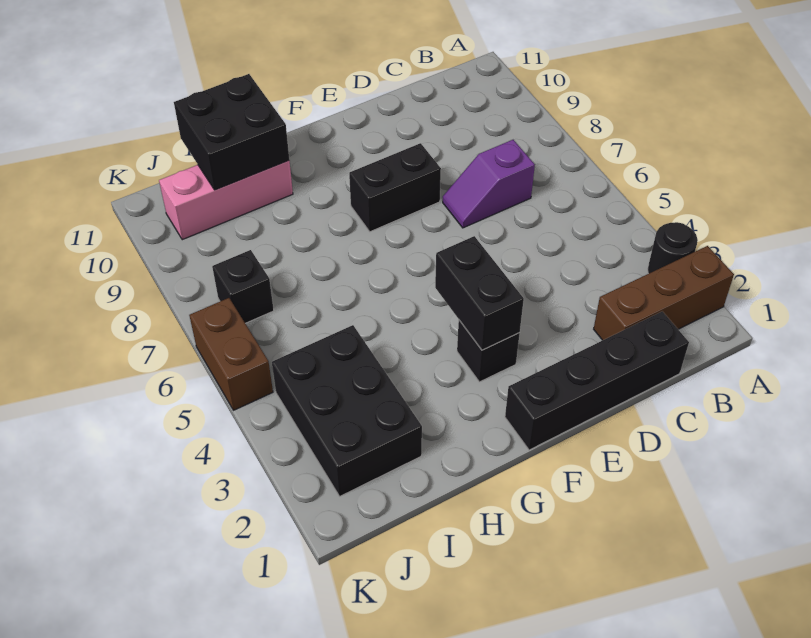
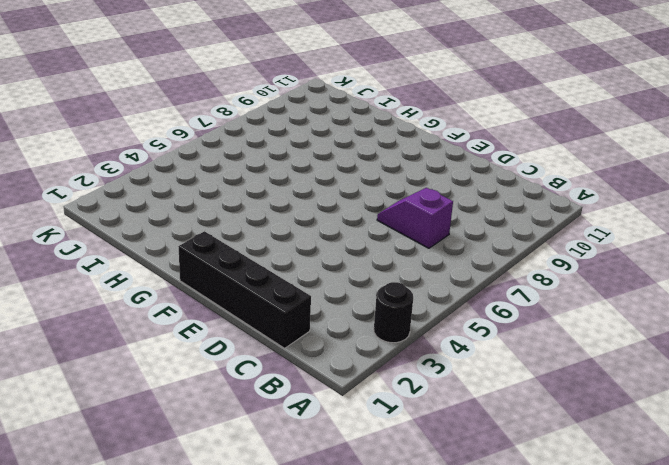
none -> brown 1x3 brick [594,246,734,340]
none -> black 1x2 brick [349,143,441,232]
none -> black 1x1 brick [457,320,520,382]

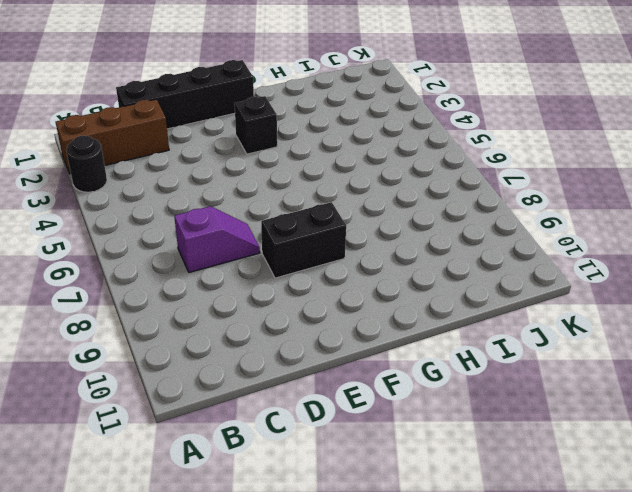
none -> pink 1x3 brick [159,161,293,240]
none -> black 2x3 brick [272,325,422,496]
none -> black 1x1 brick [212,250,274,323]

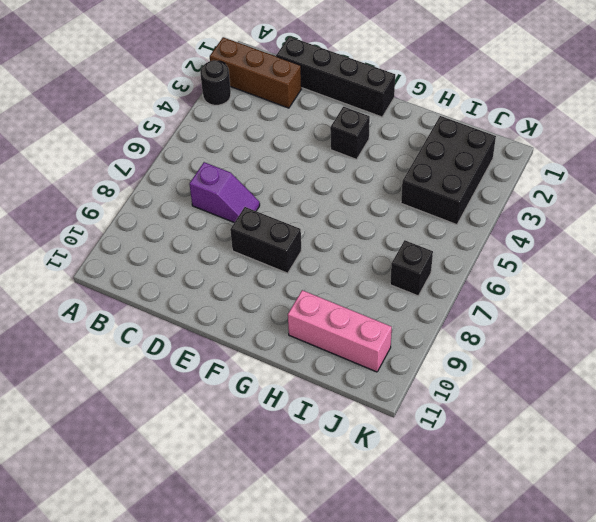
none -> brown 1x2 brick [189,298,273,410]
none -> black 1x2 brick [435,236,524,350]
none -> black 2x2 brick [174,74,289,190]

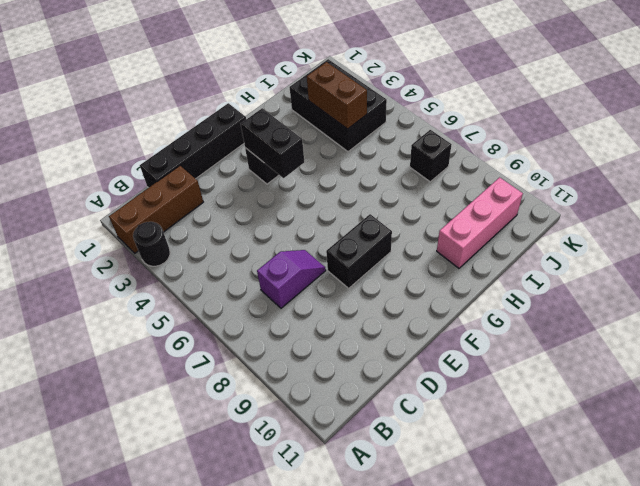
brown 1x2 brick [307,62,367,129] -> brown 1x2 brick moved to [189,298,273,410]
none -> black 2x2 brick [174,74,289,190]

